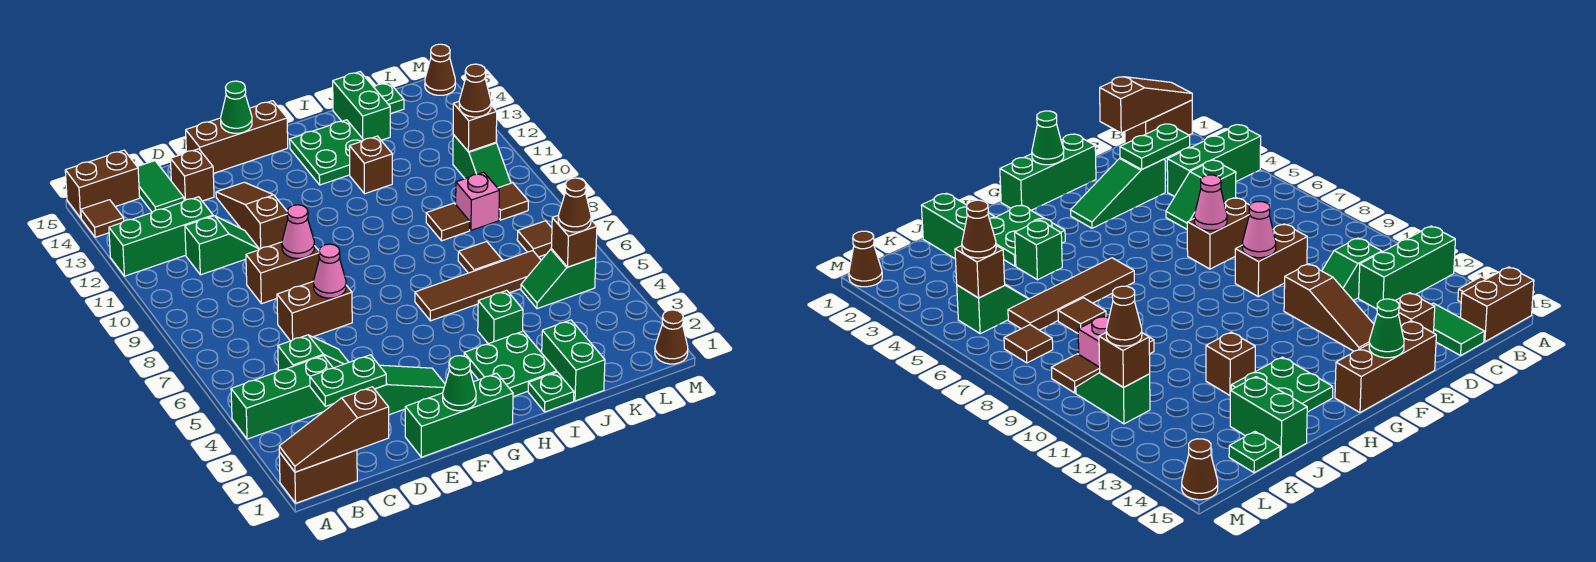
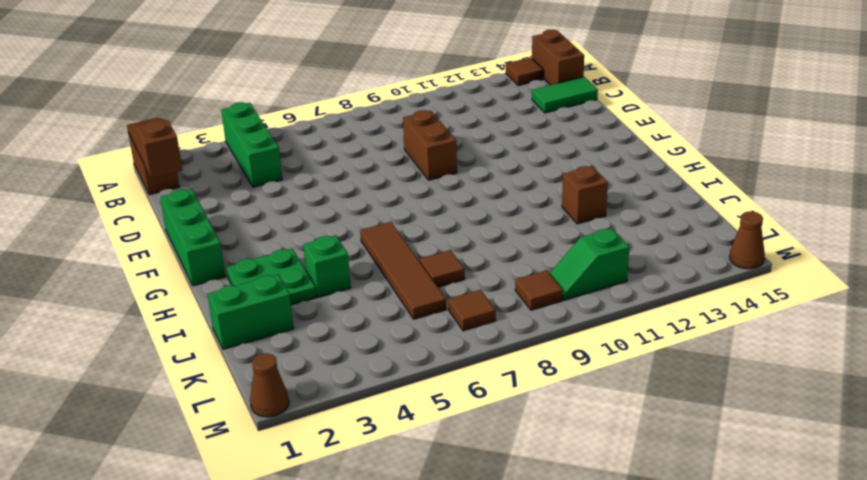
none -> green 1x3 brick [109,197,213,276]
none -> green 1x2 slope [278,335,349,371]
none -> green 1x2 slope [185,216,259,275]
none -> green 1x3 slope [375,365,445,415]

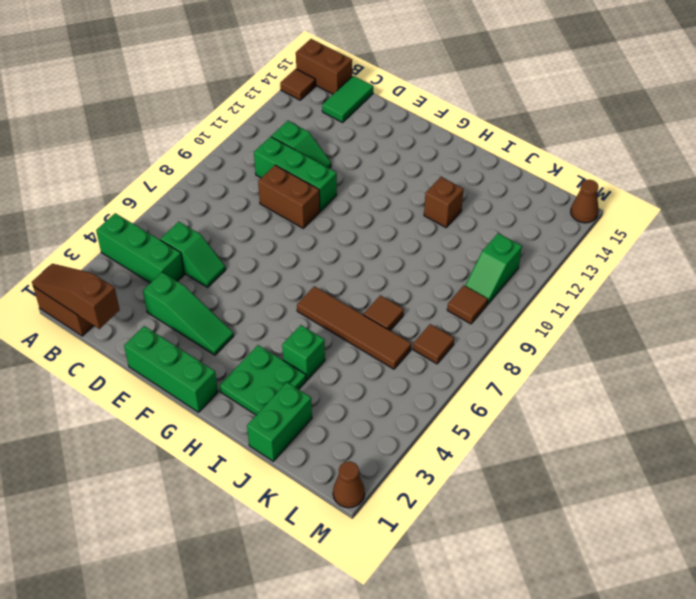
green 1x3 brick [254,137,337,211] -> green 1x3 brick moved to [109,197,213,276]
none -> brown 1x2 brick [277,281,352,341]
none -> brown 1x1 brick [170,149,214,201]
none -> brown 1x3 slope [216,182,288,249]
none -> brown 1x3 brick [186,101,288,173]

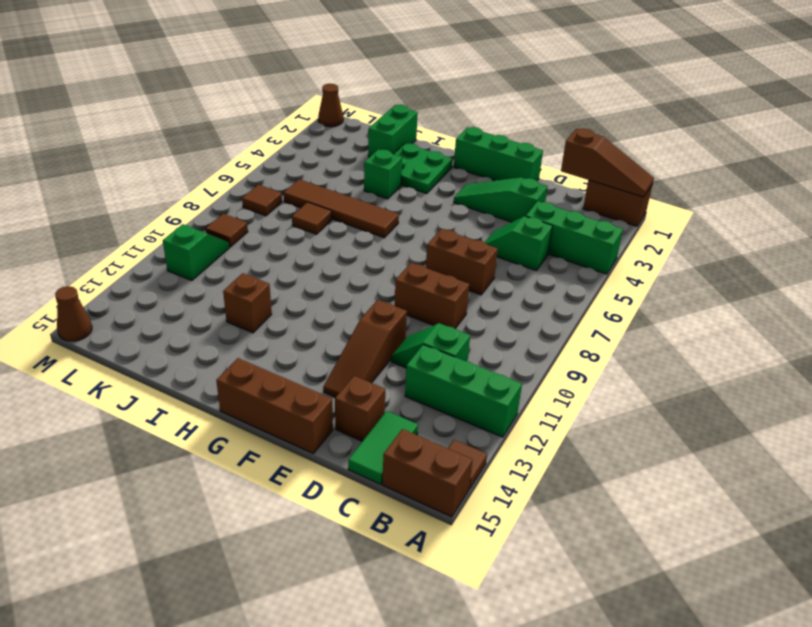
none -> green 2x2 plate [290,120,363,185]
none -> green 1x1 plate [528,372,574,412]
none -> brown 1x1 tile [426,203,470,241]
none -> green 1x2 brick [333,72,390,140]

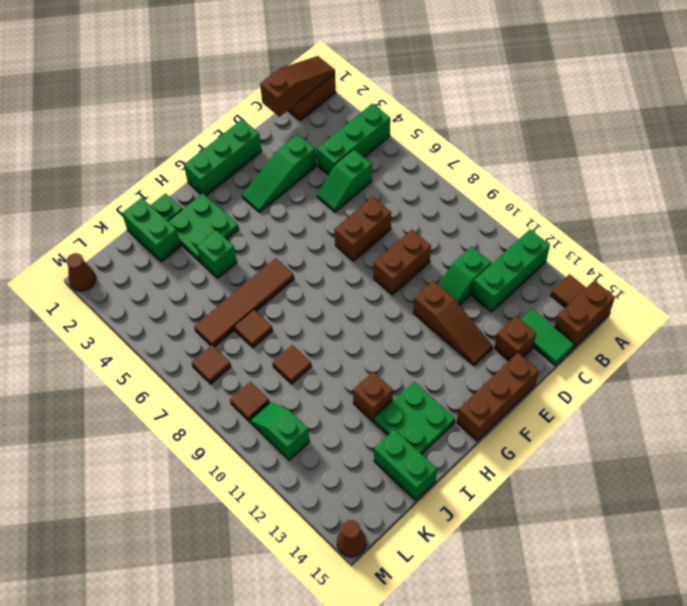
none -> green 1x2 slope [521,249,596,309]
none -> pink 1x1 brick [456,172,499,230]
none -> green 1x1 plate [374,82,404,114]
none -> green 1x2 plate [310,355,386,406]

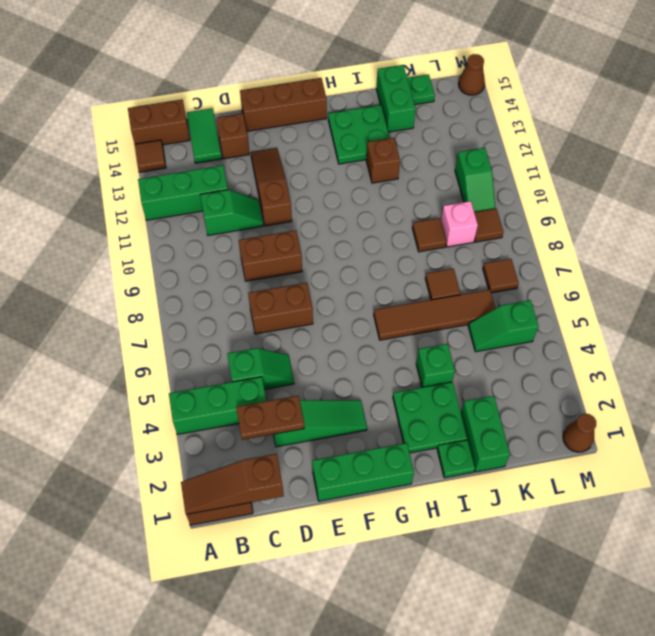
brown 1x2 plate [236,396,305,440] -> green 1x2 plate [310,355,386,406]
none -> pink 1x1 cone [314,244,346,298]
none -> pink 1x1 cone [282,205,314,258]
none -> green 1x1 cone [443,356,476,411]
none -> green 1x1 cone [221,81,252,133]

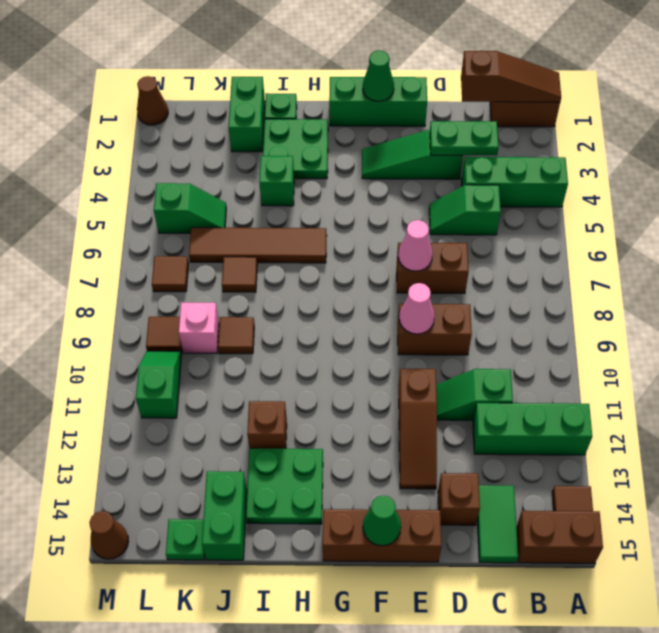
none -> brown 1x1 brick [551,216,597,267]
none -> brown 1x1 brick [453,102,497,152]
none -> brown 1x1 cone [558,178,591,232]
none -> brown 1x1 cone [459,64,491,117]

